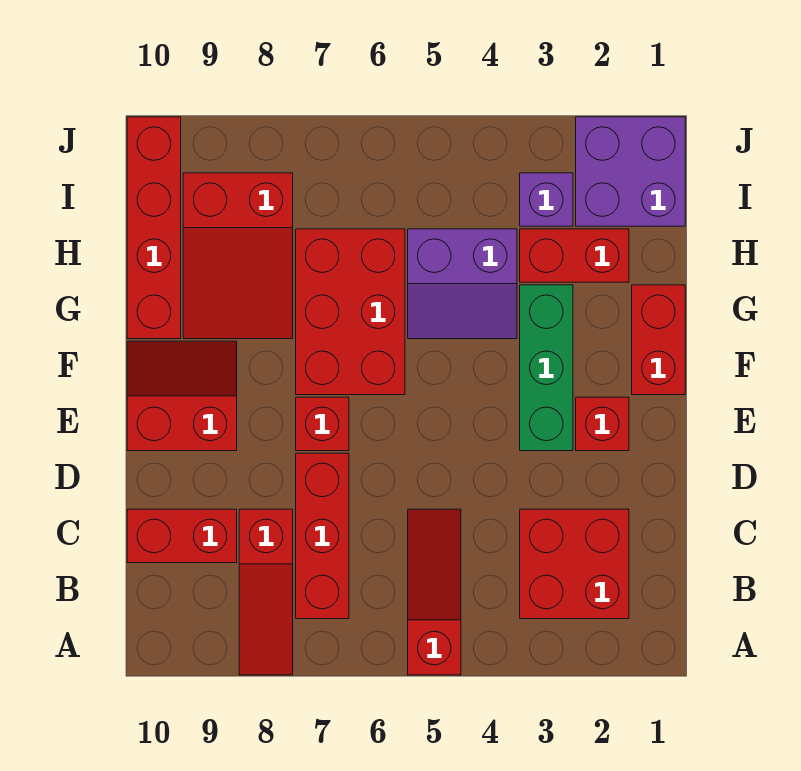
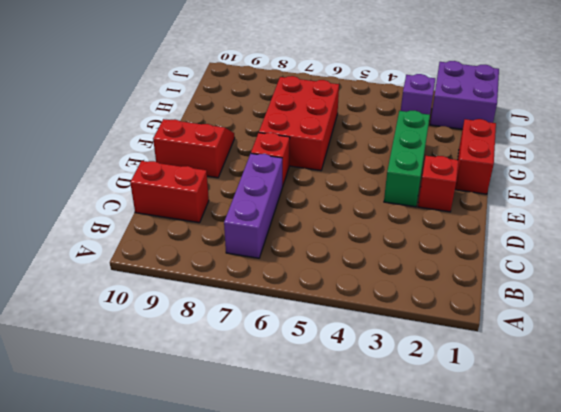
purple 1x3 brick [224,154,282,258] -> red 1x3 brick [296,453,349,619]
none -> red 1x3 slope [408,509,461,675]
none -> red 1x3 slope [239,509,293,675]
none -> red 2x2 brick [520,509,629,619]

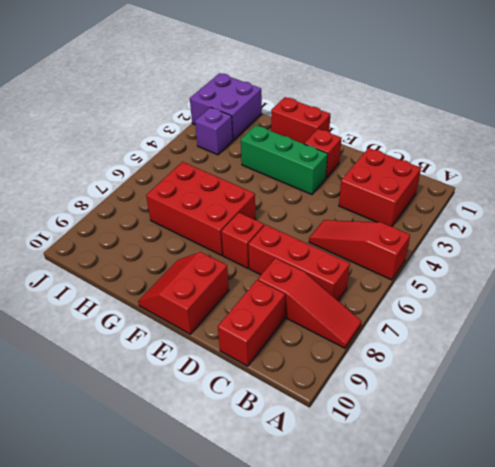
none -> purple 2x2 slope [408,229,517,339]
none -> red 2x3 slope [183,173,293,339]
none -> red 1x4 brick [127,117,181,339]

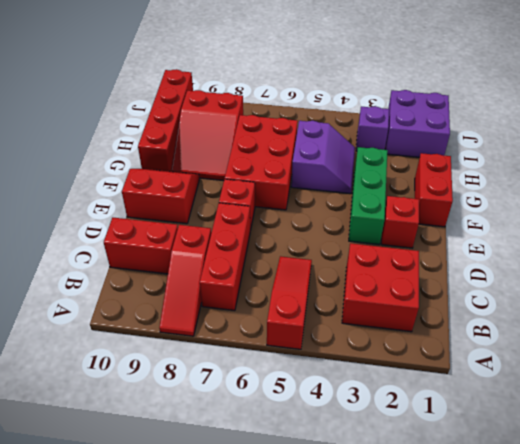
purple 2x2 slope [291,121,355,194] -> purple 2x2 slope turned to [408,229,517,339]
none -> red 1x2 brick [520,229,629,282]

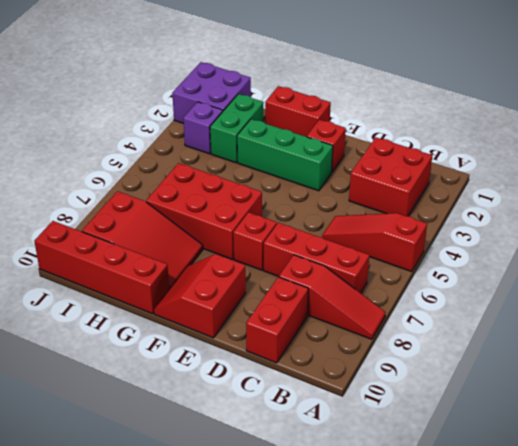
green 1x2 brick [210,94,264,163] -> red 1x2 brick [520,229,629,282]
none -> purple 2x2 slope [408,229,517,339]

